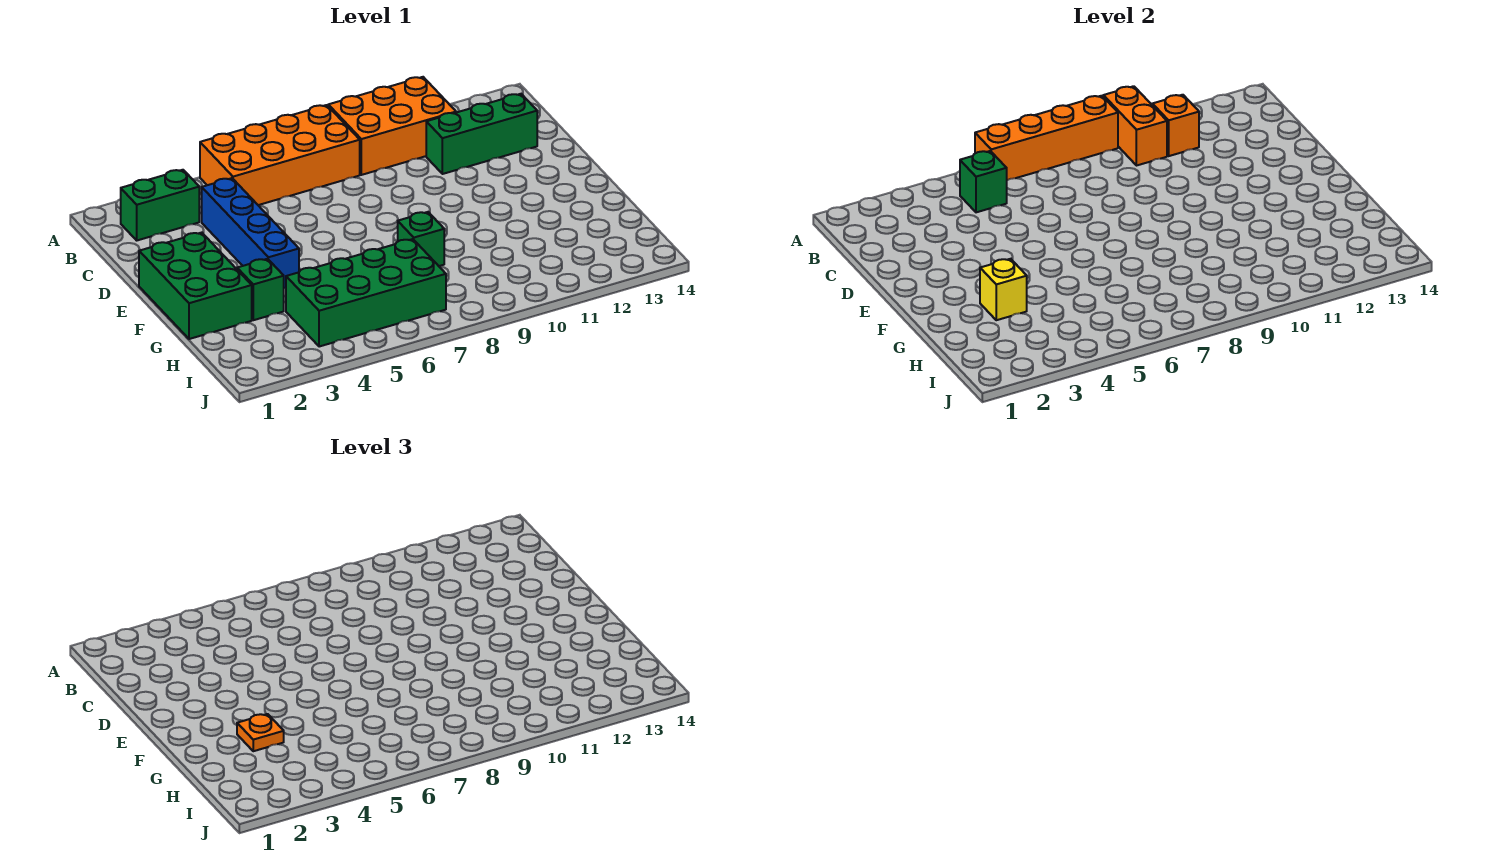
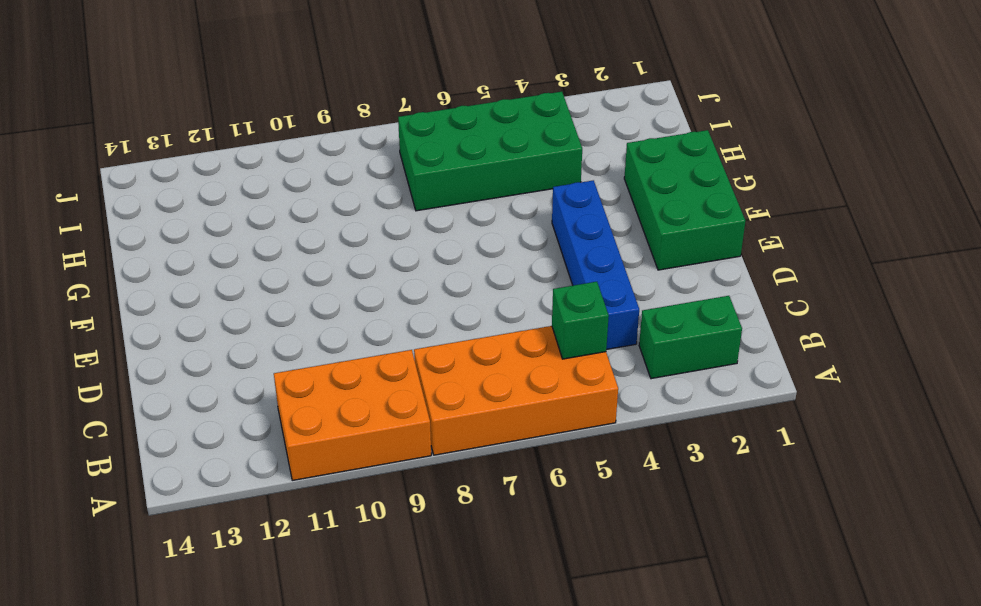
none -> green 1x3 brick [426,94,537,174]
none -> green 1x1 brick [237,259,284,320]
none -> green 1x1 brick [398,212,444,266]

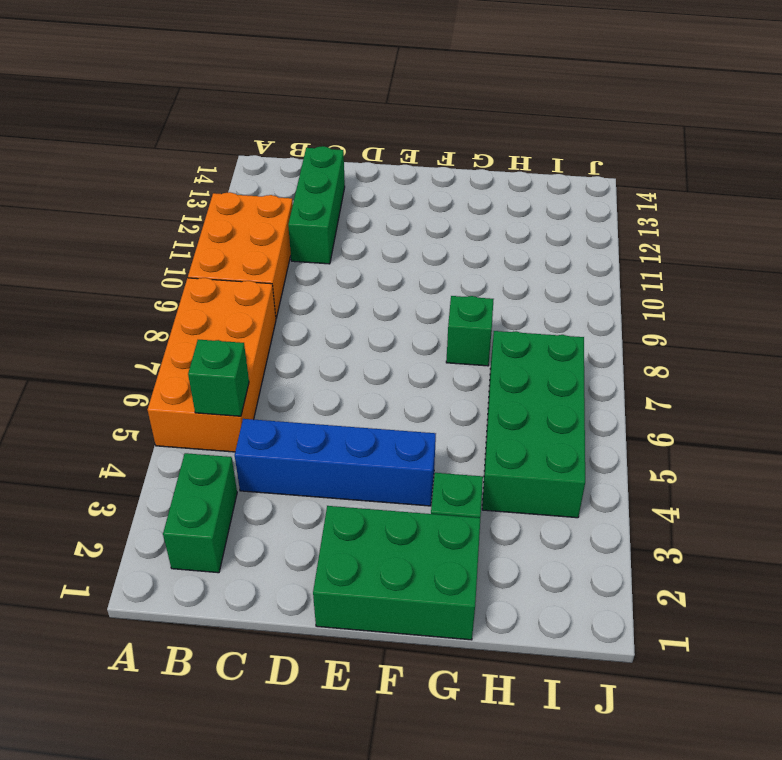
none -> orange 1x4 brick [975,96,1118,180]
none -> orange 1x2 brick [1103,86,1167,166]
none -> orange 1x1 brick [1152,95,1199,156]

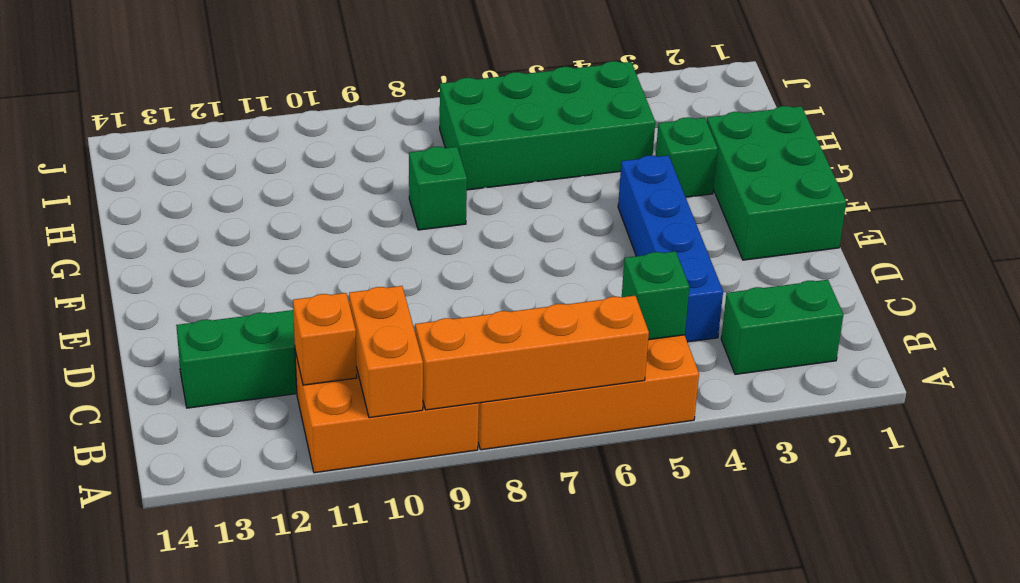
none -> yellow 1x1 brick [980,259,1027,320]
none -> orange 1x1 plate [237,714,284,751]

